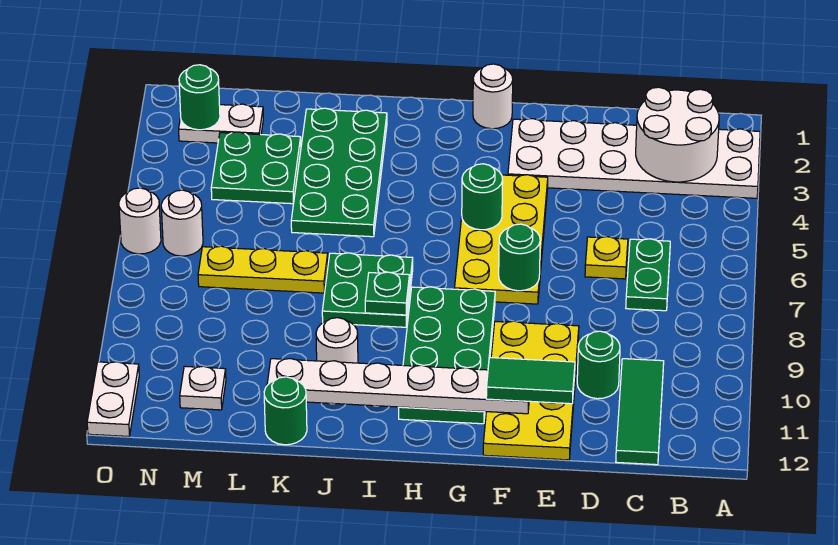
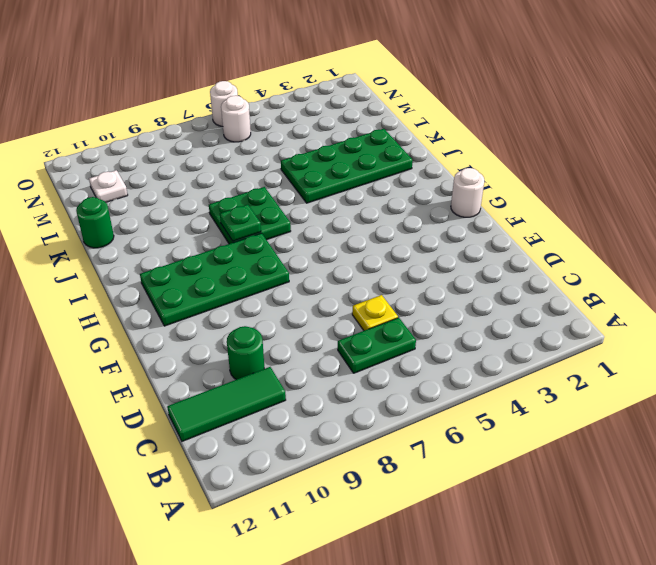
none -> white 2x6 plate [508,119,760,198]
none -> yellow 2x4 plate [483,321,579,460]
none -> yellow 2x4 plate [455,175,548,304]

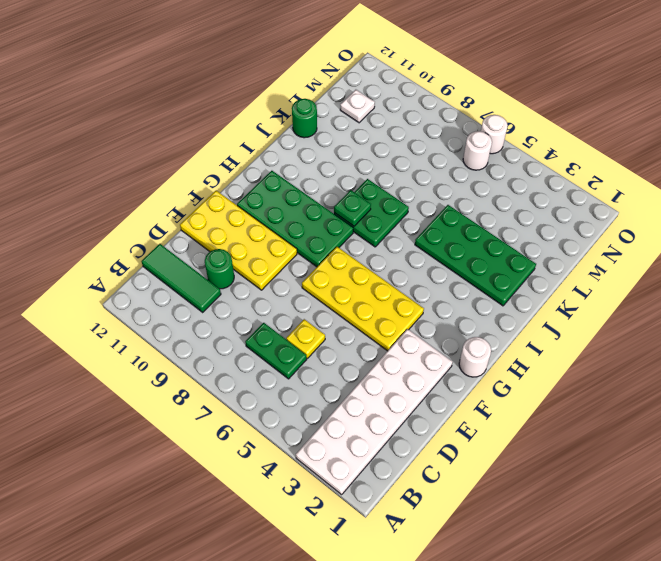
none -> white 1x1 round brick [316,318,358,363]
none -> yellow 1x3 plate [198,246,328,293]
none -> green 2x2 plate [211,132,301,204]

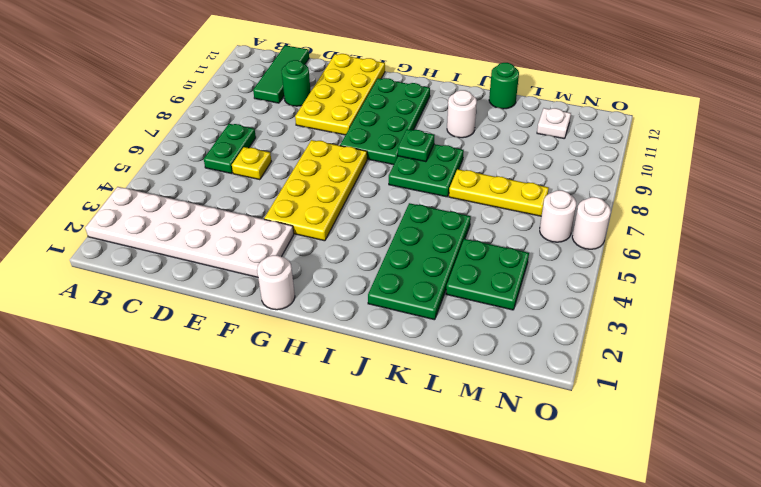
none -> white 1x2 plate [179,104,263,143]
none -> white 1x2 plate [87,362,139,436]
none -> white 2x2 round brick [636,87,719,182]

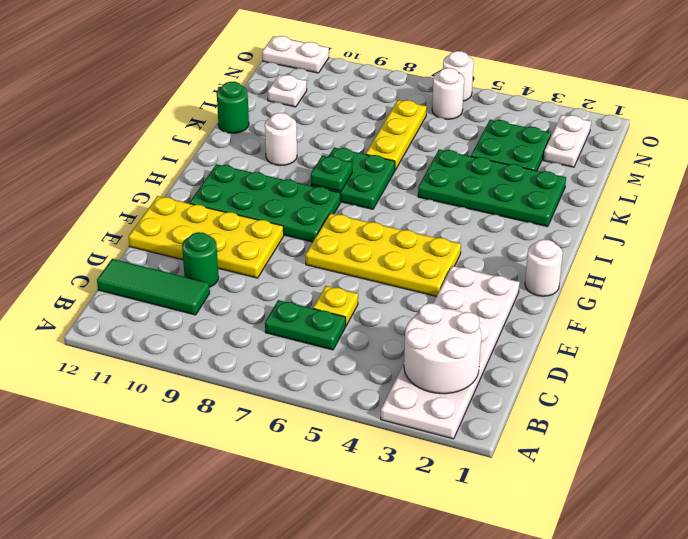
none -> green 1x1 round brick [499,224,540,291]
none -> white 1x6 plate [267,359,529,414]
none -> green 1x1 round brick [462,164,503,230]

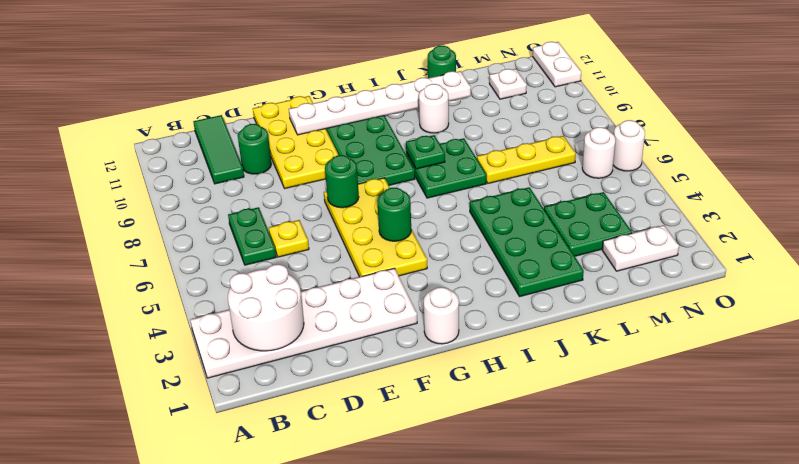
none -> green 1x1 round brick [179,65,220,130]
none -> green 1x2 tile [486,358,575,404]

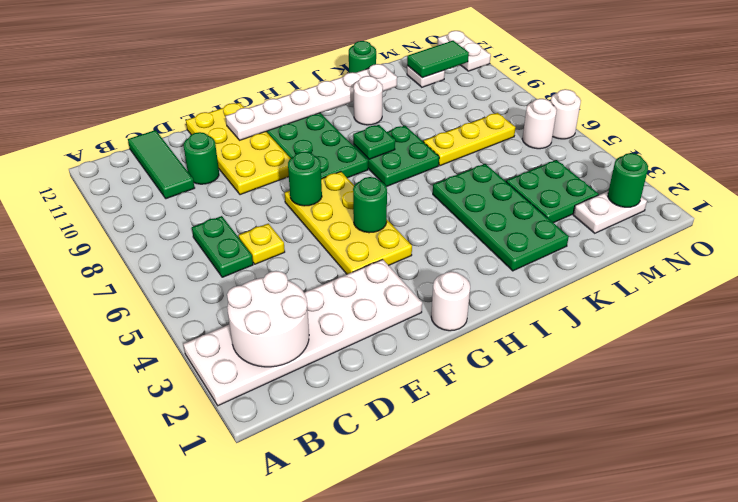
green 1x2 tile [407,41,469,78] -> green 1x2 tile moved to [486,358,575,404]

